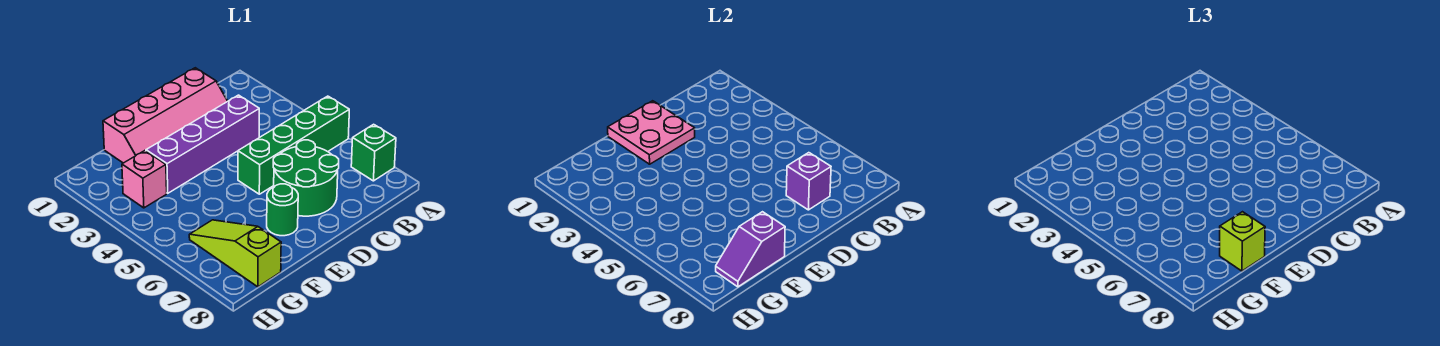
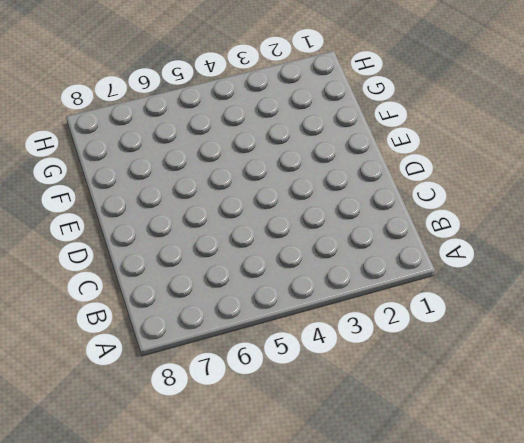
none -> green 1x4 brick [238,96,349,194]
none -> green 1x1 brick [351,124,396,181]
none -> pink 2x4 slope [103,68,228,163]

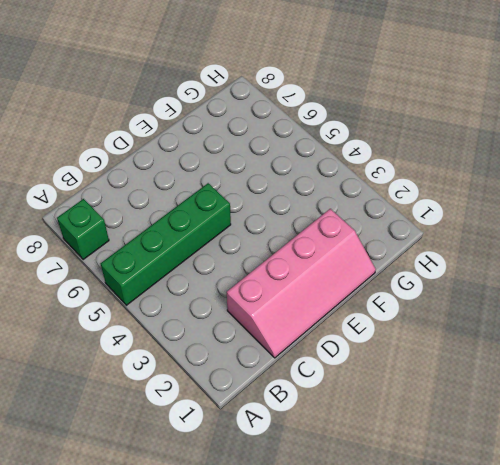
pink 2x4 slope [227,209,376,358] -> pink 2x4 slope turned to [103,68,228,163]
none -> purple 1x4 brick [146,95,259,193]
none -> green 2x2 round brick [273,140,339,216]
none -> green 1x1 round brick [267,184,298,236]

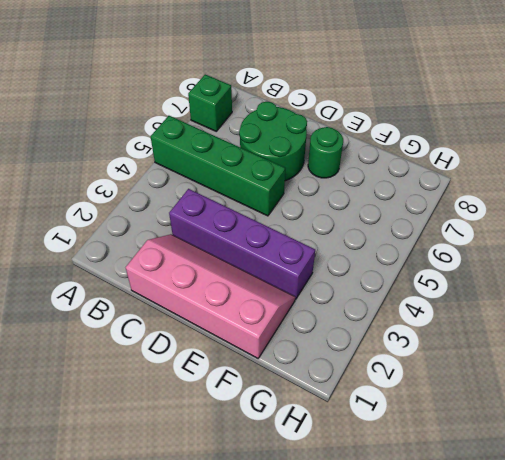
none -> pink 1x1 brick [122,151,167,208]
none -> lime 1x3 slope [189,220,281,287]
none -> purple 1x1 brick [786,153,831,210]

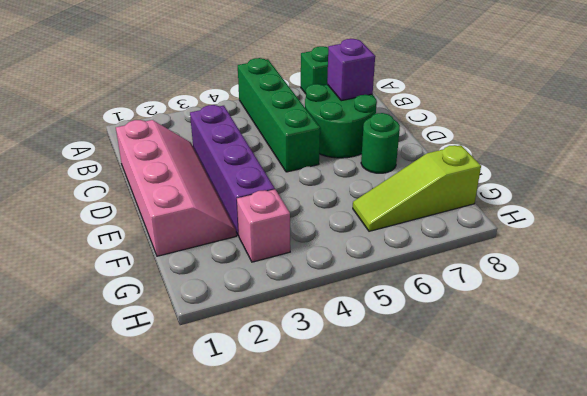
none -> pink 2x2 plate [608,101,695,164]
none -> purple 1x2 slope [716,212,785,287]
none -> lime 1x1 brick [1220,212,1265,271]

